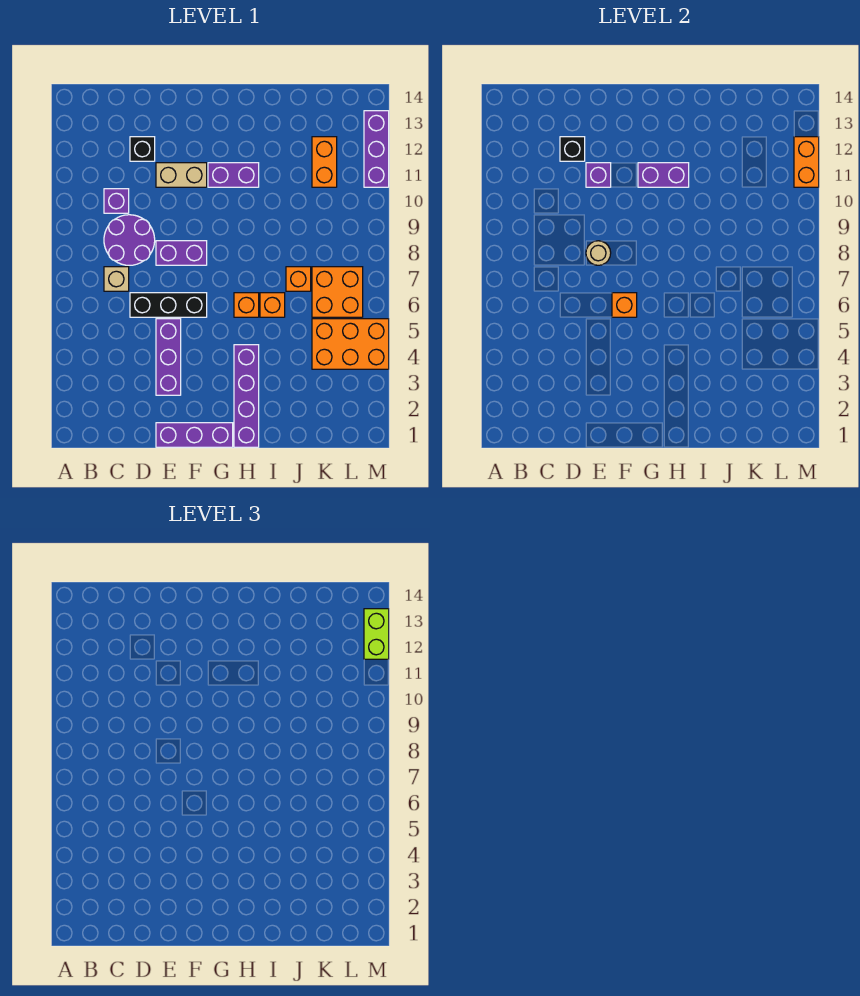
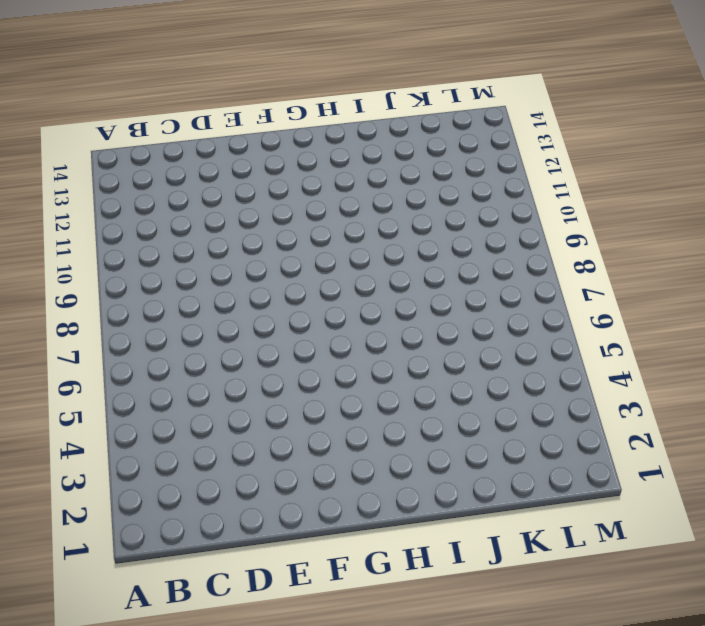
none -> tan 1x1 brick [104,267,129,291]
none -> purple 2x2 round brick [104,215,155,265]
none -> purple 1x1 brick [104,189,129,213]

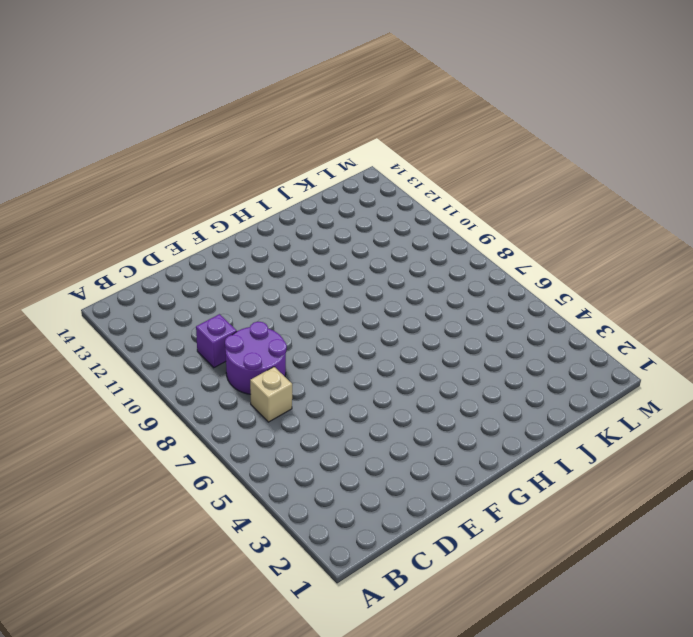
none -> black 1x3 brick [130,293,207,317]
none -> black 1x1 brick [130,137,155,161]
none -> purple 1x3 brick [156,423,233,447]

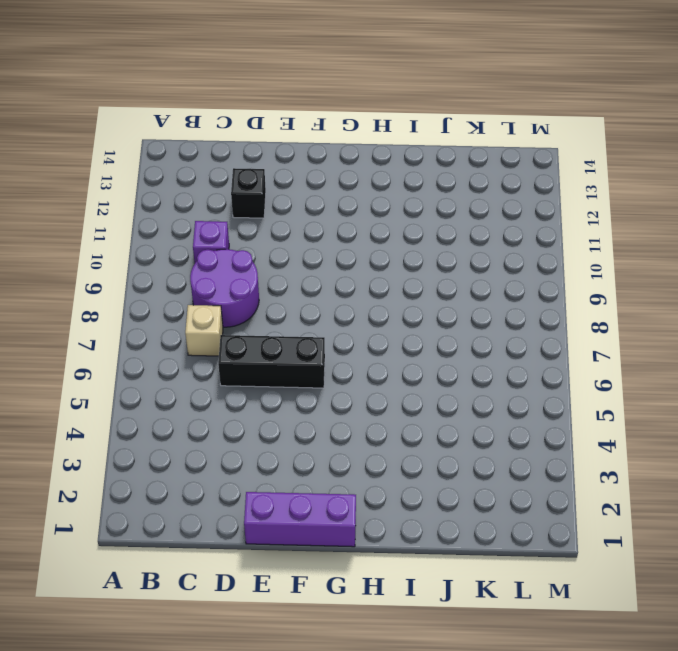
none -> purple 1x3 brick [156,319,181,395]
none -> purple 1x2 brick [156,241,207,265]
none -> tan 1x2 brick [156,163,207,187]

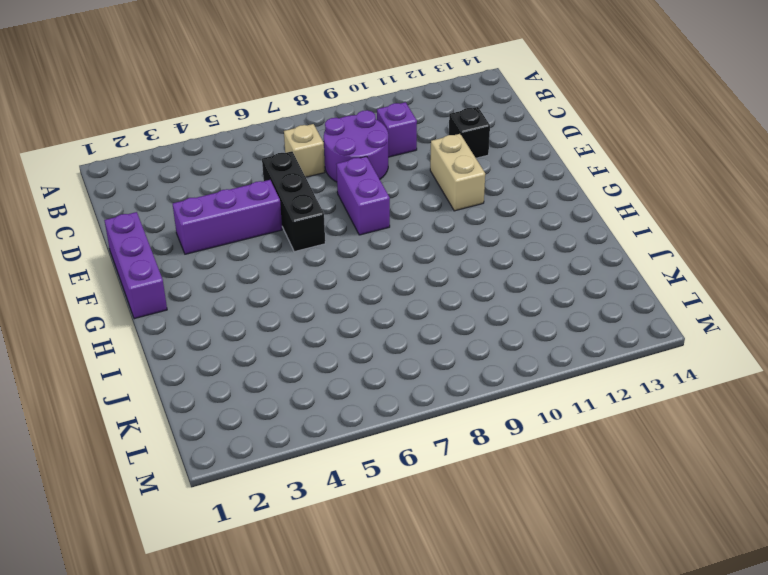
none -> purple 1x2 brick [208,163,259,187]
none -> purple 1x4 brick [234,345,259,447]
none -> orange 1x1 brick [234,293,259,317]

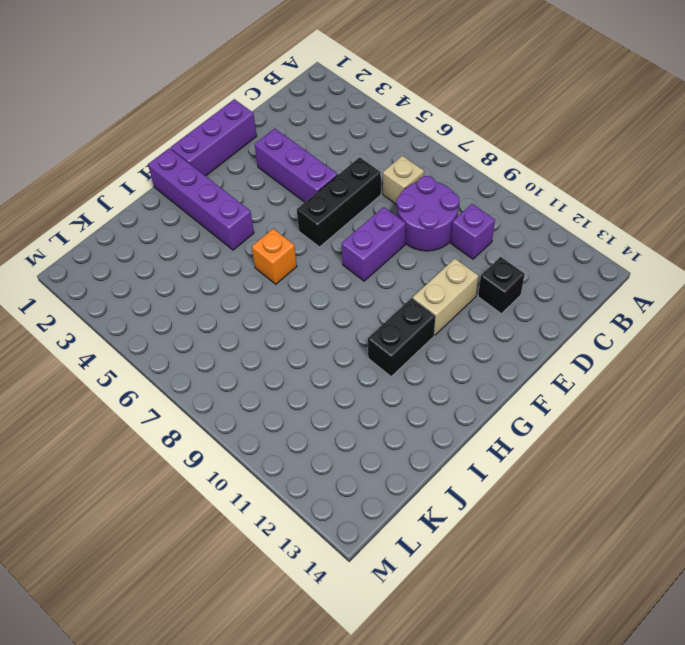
black 1x2 brick [368,298,435,377] -> purple 1x2 brick [208,163,259,187]
none -> orange 1x1 brick [260,293,285,317]
none -> orange 1x1 brick [286,267,311,291]
none -> orange 2x3 brick [312,319,389,369]

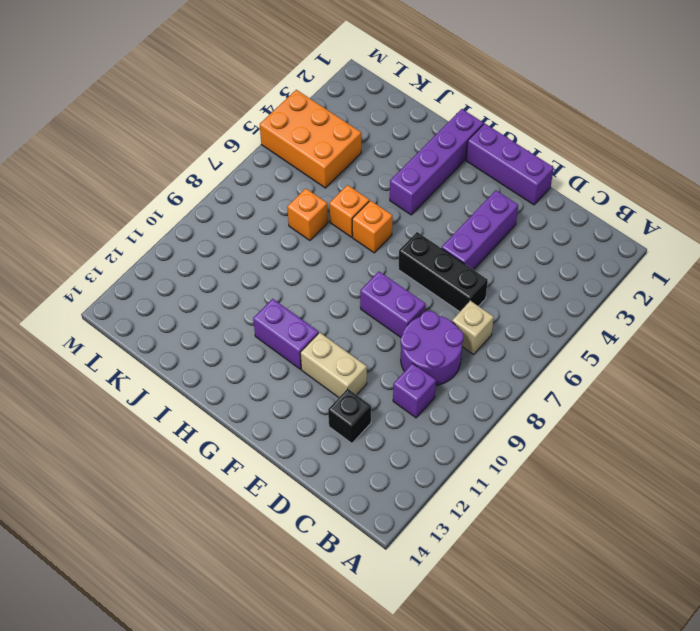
none -> orange 2x2 brick [312,267,363,317]
none -> orange 1x2 brick [312,137,337,187]
none -> purple 1x3 brick [364,111,389,187]

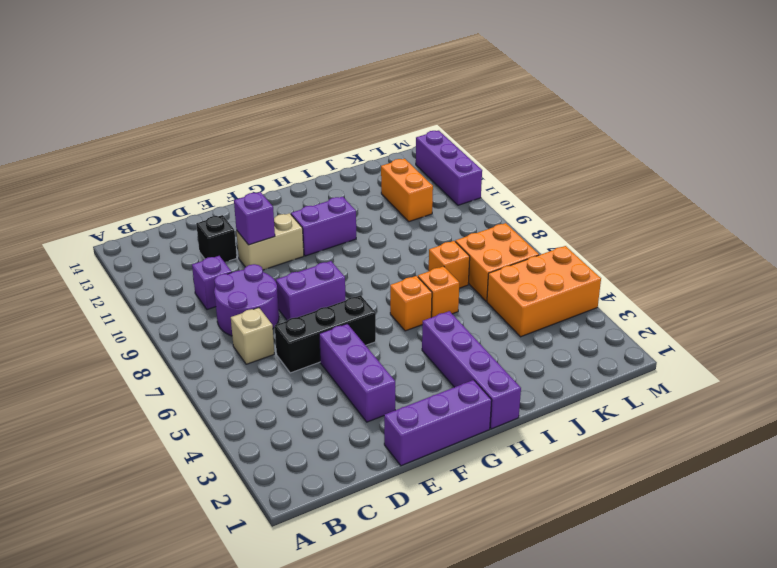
none -> black 1x1 brick [560,137,585,161]
none -> tan 1x1 round brick [586,241,611,265]
none -> orange 1x1 brick [612,293,637,317]

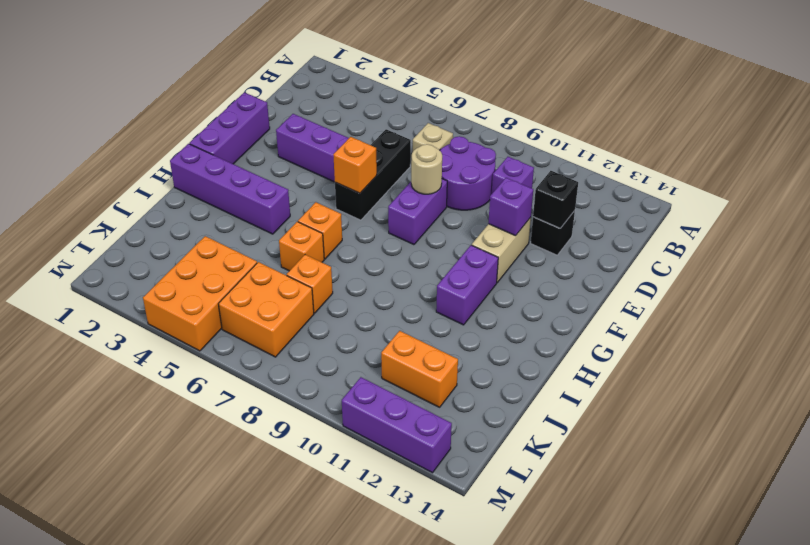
none -> purple 1x2 brick [638,163,689,187]
none -> orange 1x2 brick [794,137,819,187]
none -> lime 1x2 brick [364,609,389,659]

